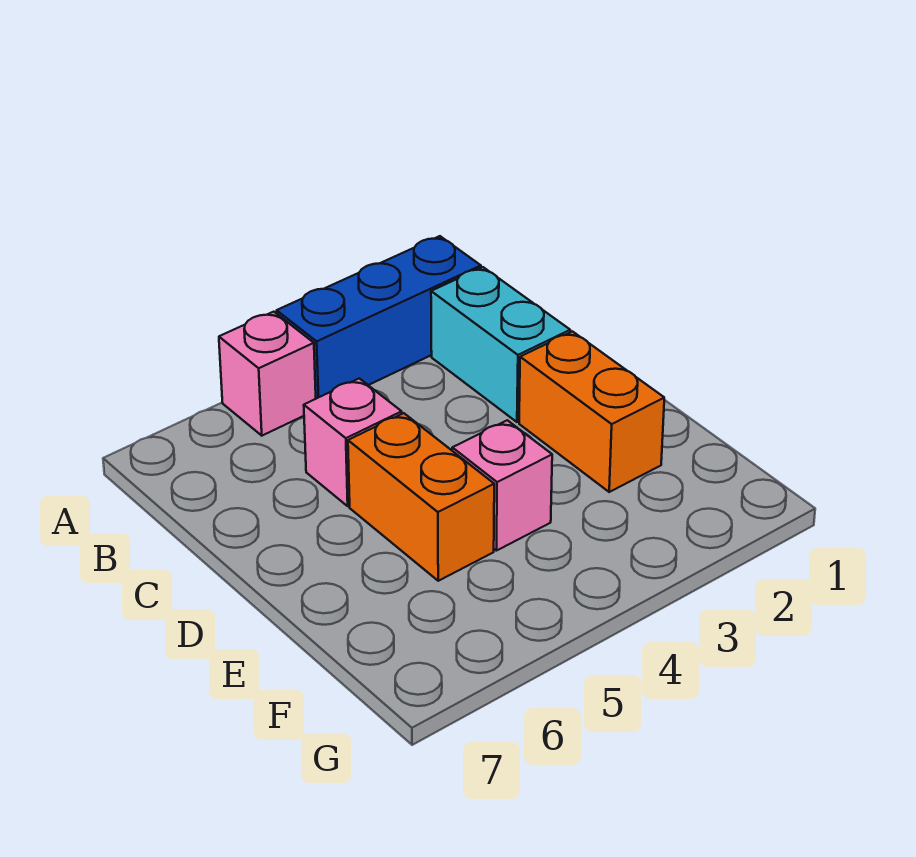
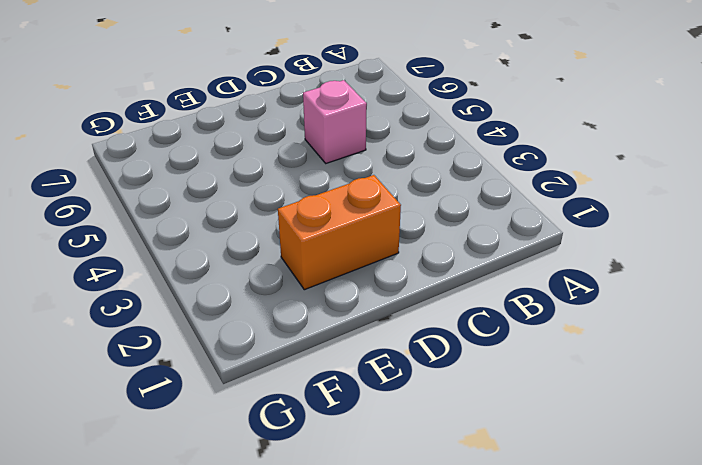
none -> blue 1x3 brick [277,236,481,399]
none -> pink 1x1 brick [219,312,316,436]

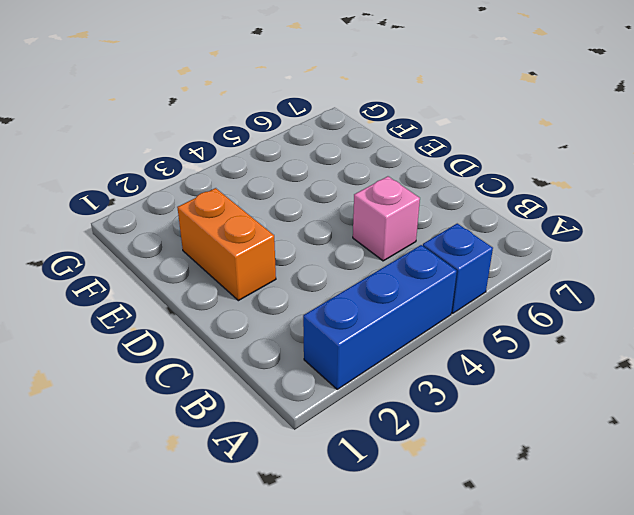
blue 1x1 brick [423,224,493,313] -> pink 1x1 brick [219,312,316,436]
none -> cyan 1x2 brick [431,267,570,422]
none -> orange 1x2 brick [348,413,494,581]

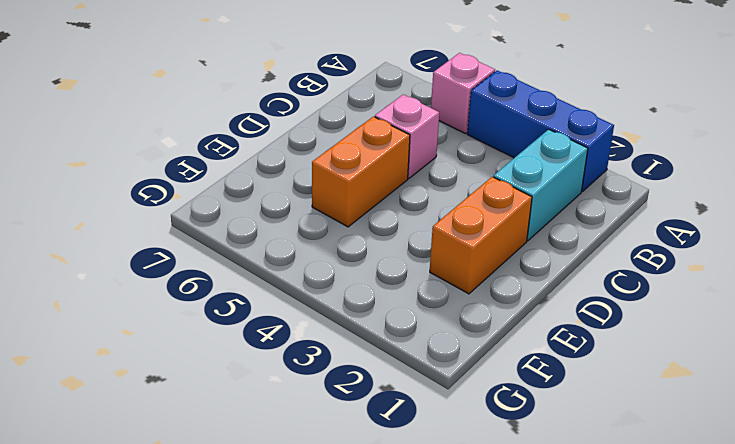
none -> pink 1x1 brick [452,420,552,551]

